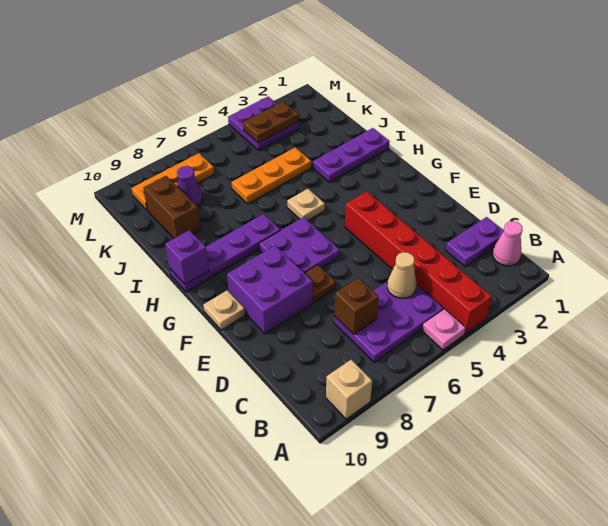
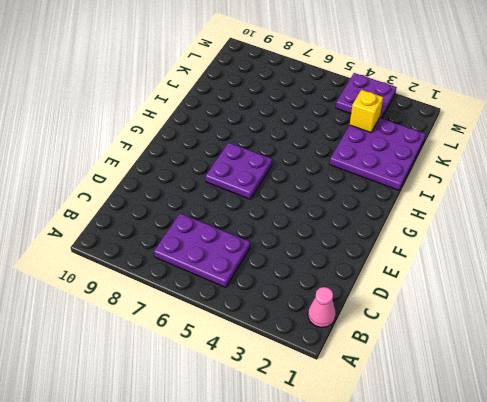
purple 3x3 plate [330,118,426,190] -> purple 1x3 plate [313,128,390,182]
yellow 1x1 brick [350,90,383,133] -> none
none -> red 1x6 brick [345,191,492,334]
none -> pink 1x1 plate [422,309,466,350]
none -> tan 1x1 brick [326,360,372,419]

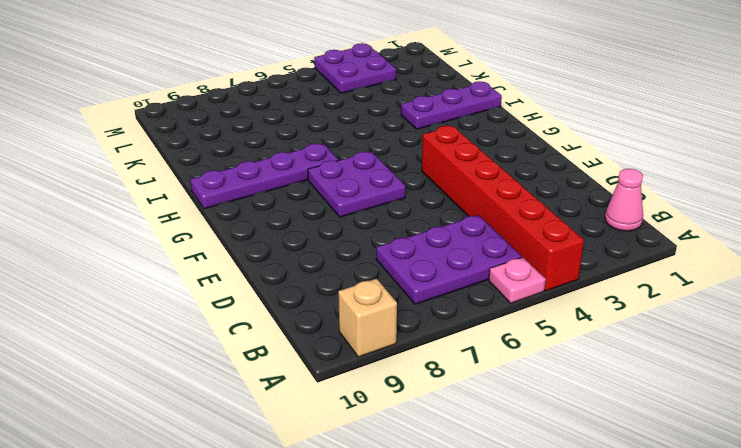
none -> purple 1x2 plate [445,217,504,267]
none -> brown 1x1 plate [305,265,336,303]
none -> purple 2x2 brick [227,245,313,334]

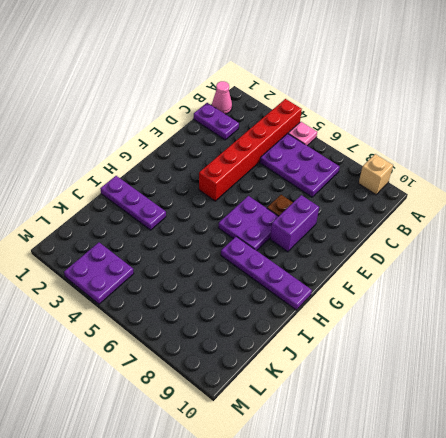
purple 1x2 brick [270,195,319,252] -> purple 2x2 brick [227,245,313,334]
none -> tan 1x1 plate [203,290,245,330]
none -> tan 1x1 plate [287,189,325,220]
none -> orange 1x3 plate [232,147,311,204]

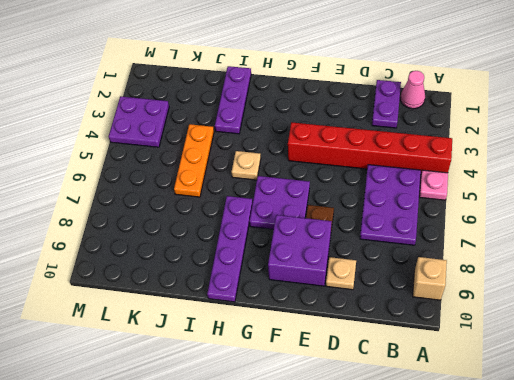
tan 1x1 plate [326,257,356,290] -> tan 1x1 plate moved to [203,290,245,330]
none -> brown 1x2 brick [143,176,201,238]
none -> purple 1x1 cone [177,166,203,207]
none -> orange 1x3 plate [131,153,214,210]

